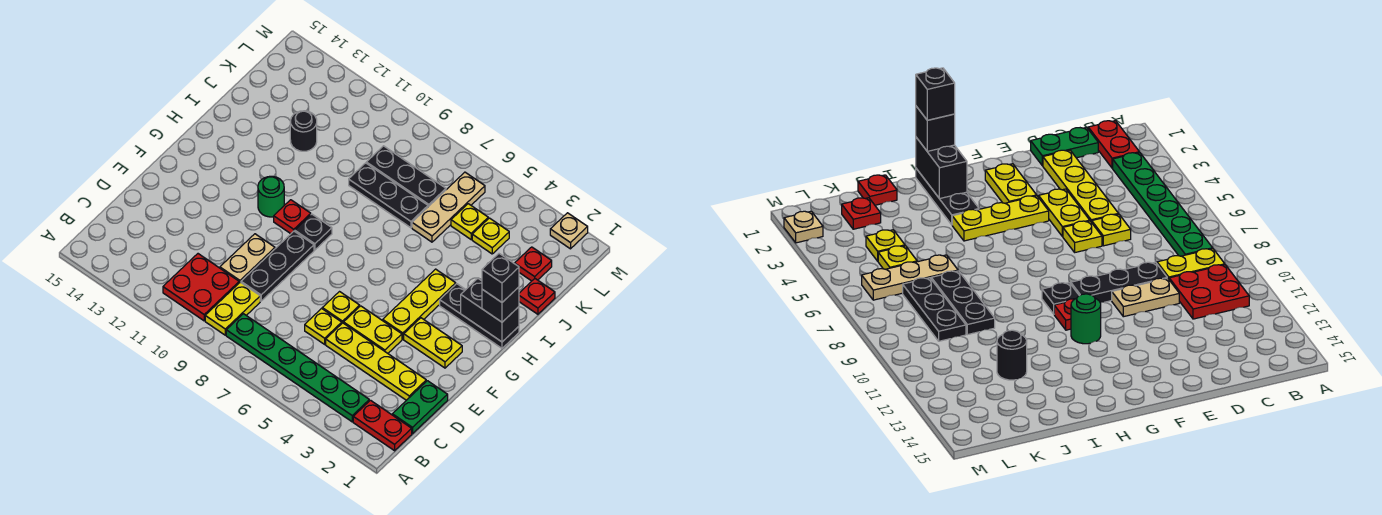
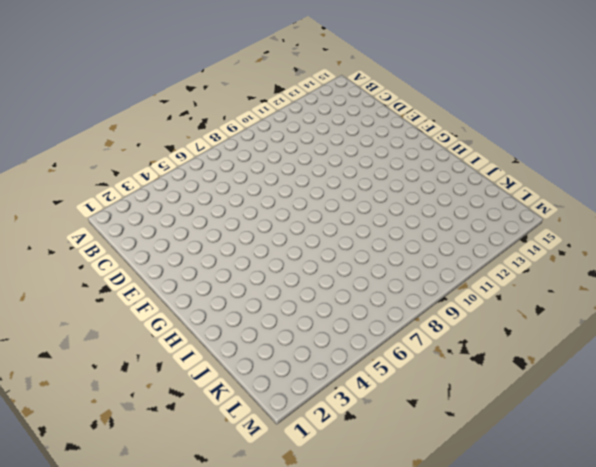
none -> red 1x2 plate [353,400,412,451]
none -> green 1x6 plate [226,314,369,422]
none -> yellow 1x2 plate [205,282,260,335]

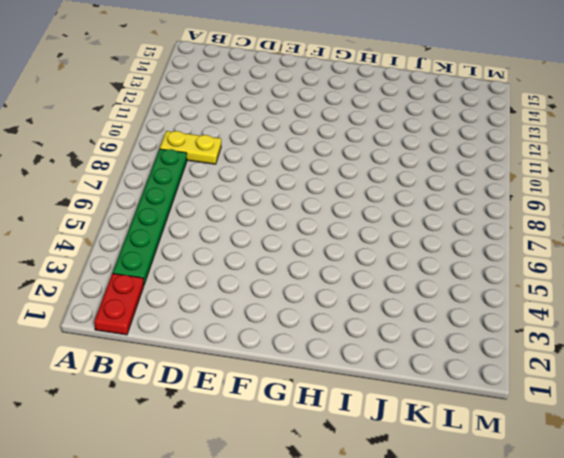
none -> red 2x2 plate [163,254,239,321]
none -> green 1x2 plate [392,381,448,434]
none -> yellow 1x4 plate [326,323,426,400]

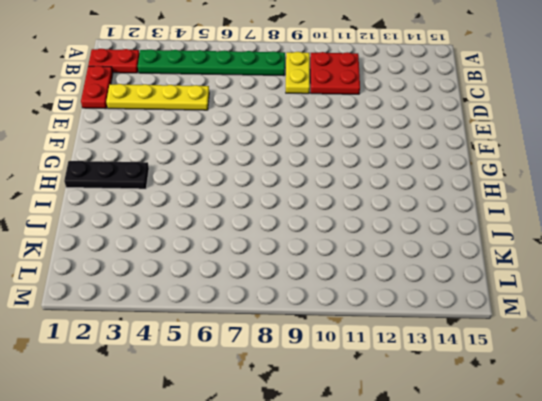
red 1x2 plate [81,66,113,109] -> green 1x2 plate [392,381,448,434]
none -> yellow 1x1 plate [305,309,342,344]
none -> black 1x3 plate [241,231,314,301]
none -> tan 1x2 plate [220,234,275,283]

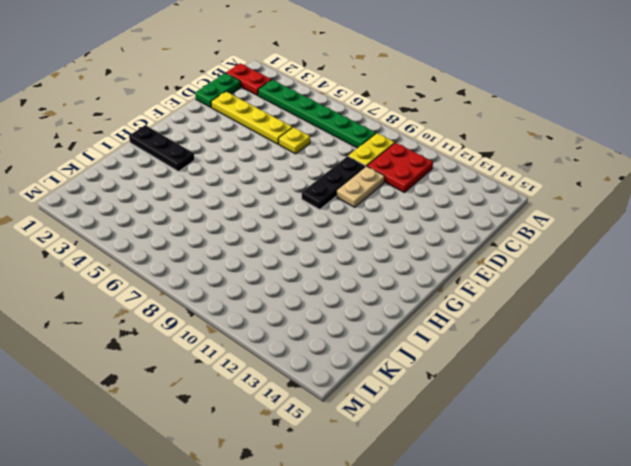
none -> yellow 1x2 plate [344,306,402,353]
none -> yellow 1x1 plate [322,292,360,323]
none -> yellow 1x2 plate [404,318,462,368]

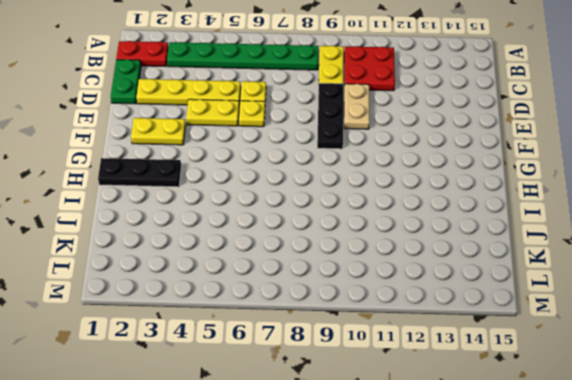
none -> yellow 1x3 plate [383,269,456,339]
none -> black 1x1 plate [295,214,332,250]
none -> red 1x1 plate [274,200,311,234]

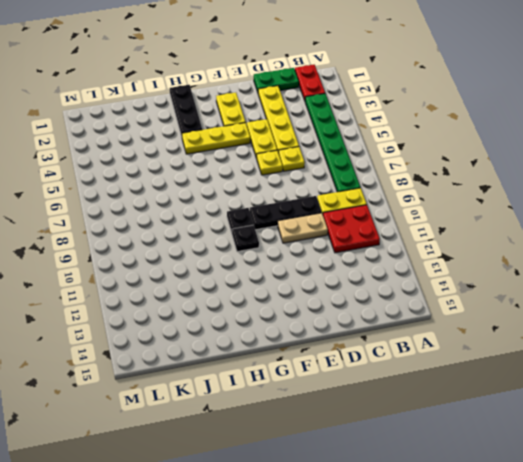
black 1x1 plate [232,225,259,252] -> red 1x1 plate [274,200,311,234]
none -> green 1x1 round brick [258,176,284,217]
none -> red 1x1 plate [519,279,555,314]
none -> tan 1x3 plate [412,172,485,242]

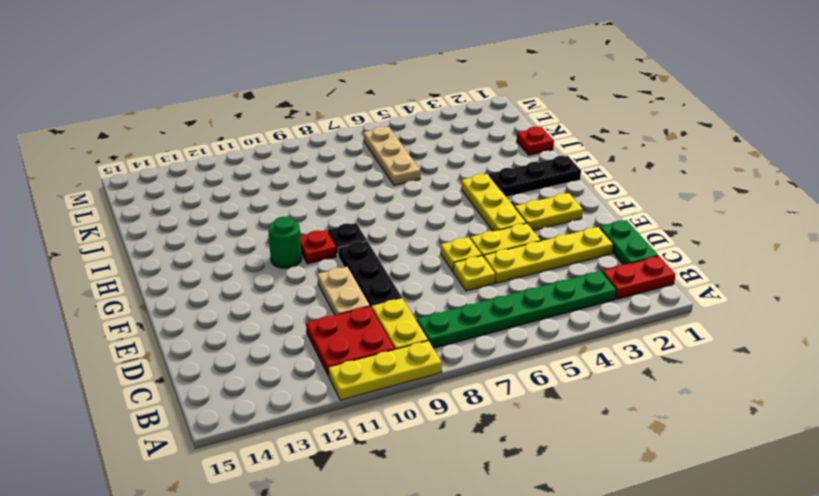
yellow 1x3 plate [328,341,442,400] -> none
none -> black 1x3 plate [349,163,428,228]
none -> black 1x1 round brick [290,111,317,151]
none -> red 1x1 plate [515,247,552,281]

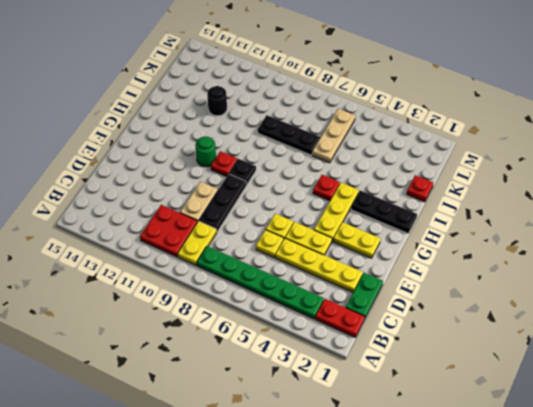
red 1x1 plate [313,175,340,201] -> red 1x1 plate moved to [515,247,552,281]
none -> yellow 1x1 plate [472,218,509,254]
none -> yellow 1x1 plate [451,204,488,239]
none -> black 1x3 plate [366,146,446,207]

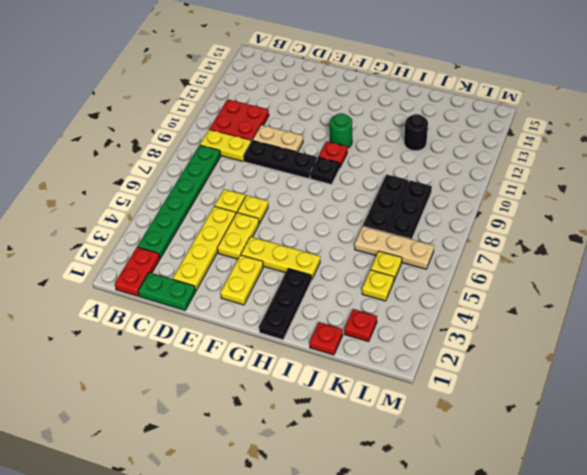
none -> tan 1x1 plate [550,213,588,249]
none -> black 1x2 brick [461,279,519,342]
none -> black 1x1 brick [482,287,519,322]

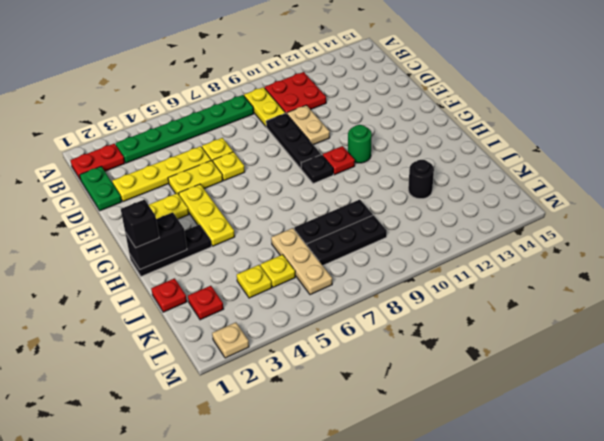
none -> black 1x1 brick [482,254,519,302]

